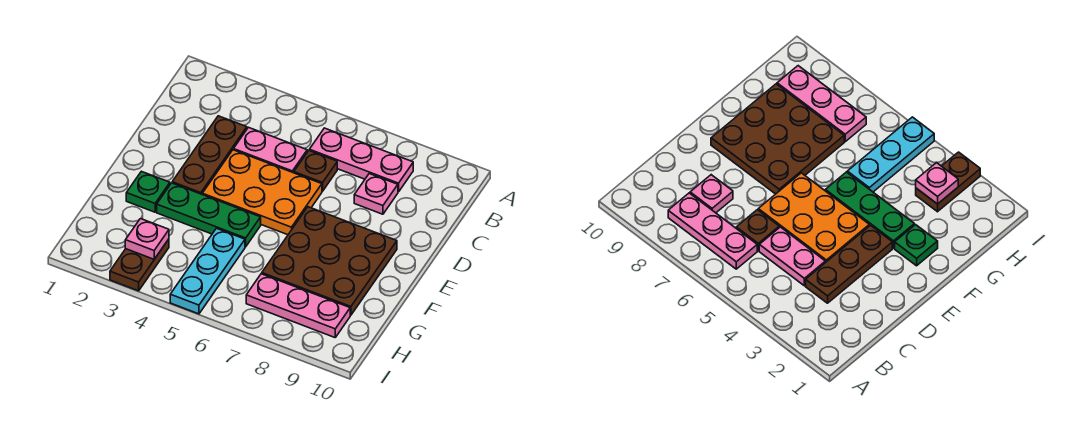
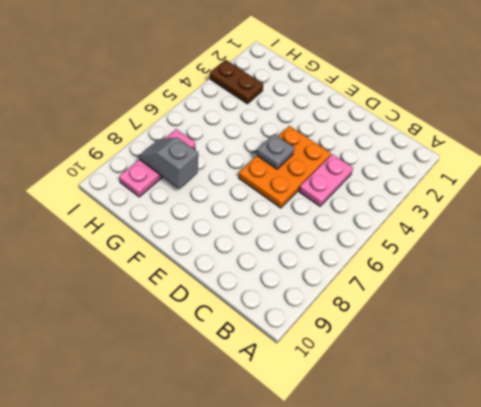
grey 1x1 plate [257,134,294,169] -> none
grey 1x2 slope [139,137,198,189] -> none
none -> pink 1x3 plate [309,128,413,192]
none -> brown 1x3 plate [172,116,247,194]
none -> brown 1x1 plate [294,151,337,191]

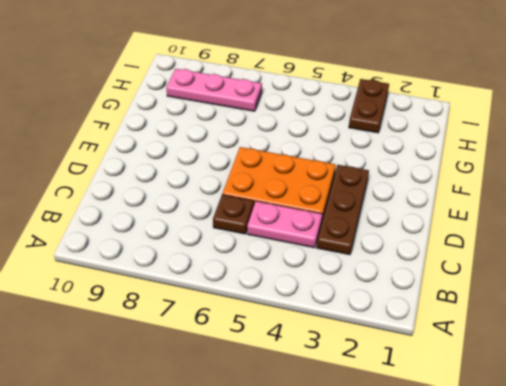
none -> pink 1x3 plate [309,128,413,192]
none -> pink 1x1 plate [354,174,398,214]
none -> brown 3x3 plate [262,207,397,315]

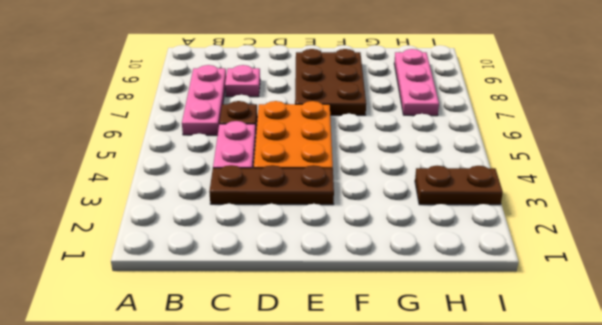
brown 2x3 plate [295,49,366,115] -> brown 3x3 plate [262,207,397,315]
none -> green 1x1 plate [126,171,170,212]
none -> green 1x3 plate [157,183,261,247]
none -> cyan 1x3 plate [170,228,245,314]

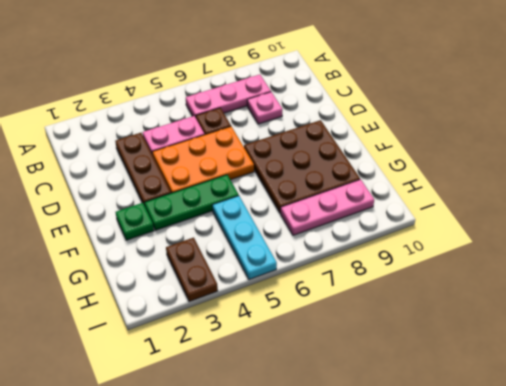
none -> pink 1x1 plate [125,219,169,259]

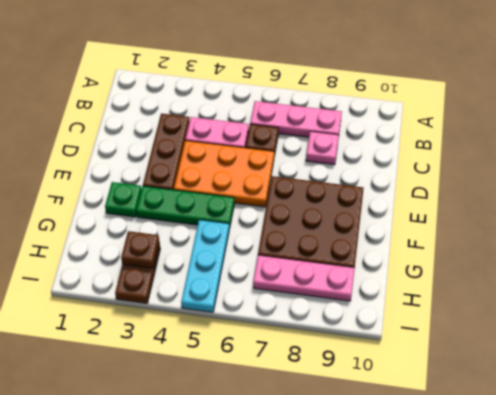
brown 1x1 plate [121,231,159,268] -> pink 1x1 plate [125,219,169,259]

